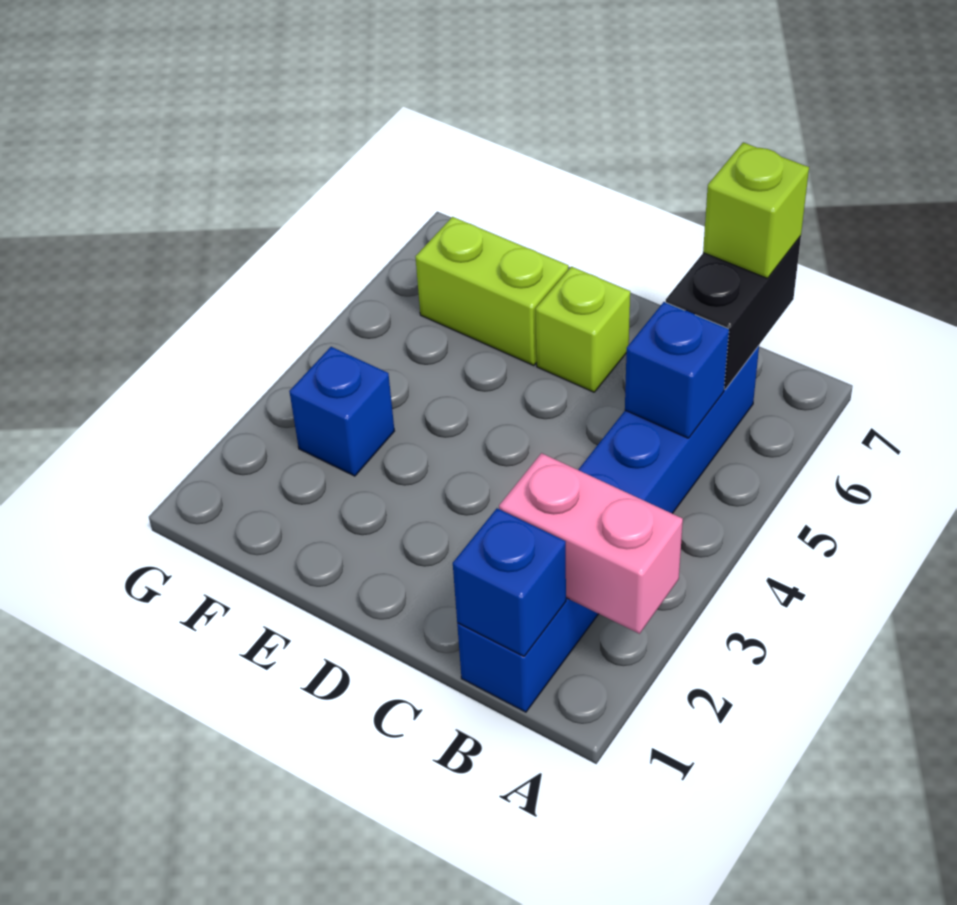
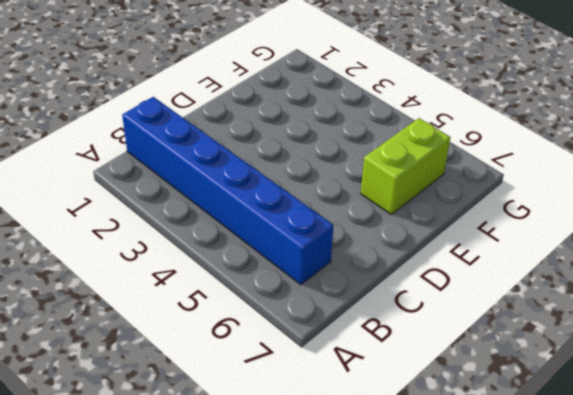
none -> lime 1x1 brick [536,267,630,392]
none -> blue 1x1 brick [289,347,394,476]

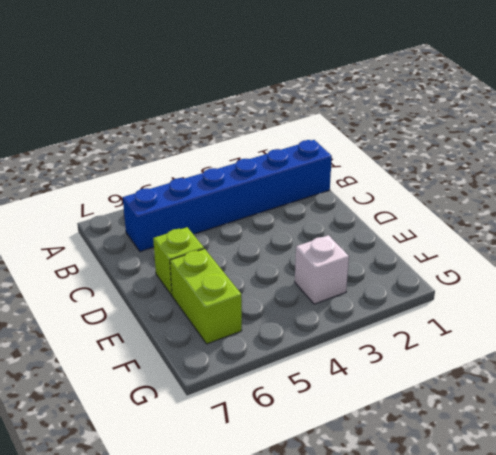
white 1x1 brick [295,235,349,304] -> blue 1x1 brick [289,347,394,476]
none -> pink 1x2 brick [499,453,683,634]
none -> blue 1x1 brick [453,508,566,656]

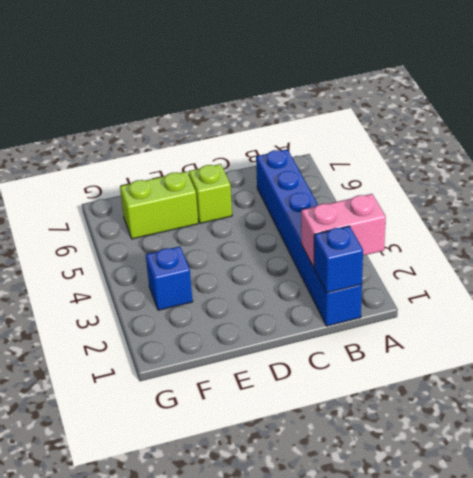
none -> blue 1x1 brick [625,302,729,438]
none -> black 1x2 brick [666,236,801,389]

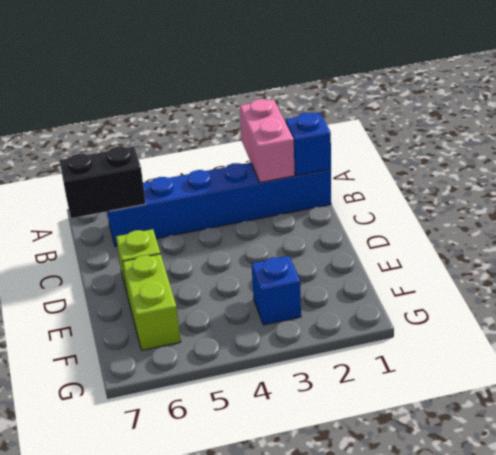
none -> blue 1x1 brick [625,302,729,438]
none -> lime 1x1 brick [703,142,809,278]

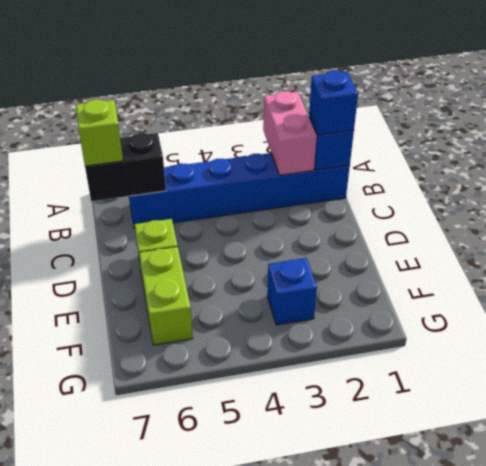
blue 1x1 brick [309,71,358,135] -> blue 1x1 brick moved to [625,302,729,438]

